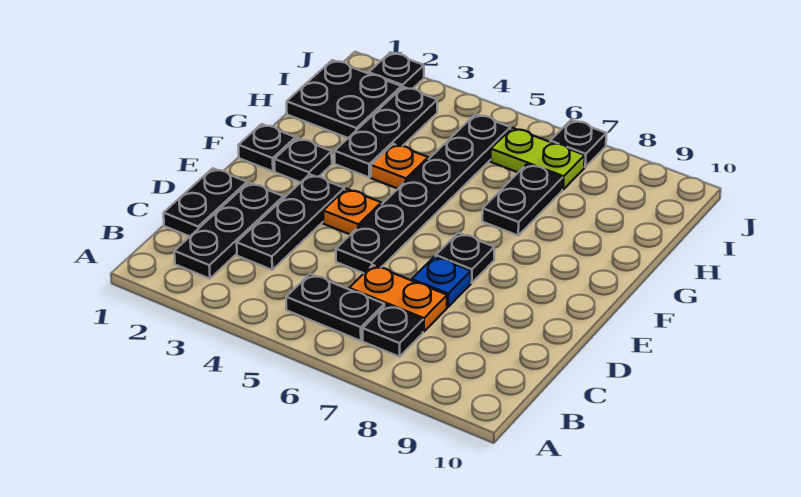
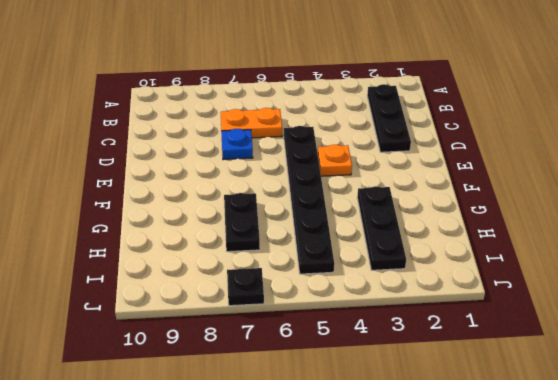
none -> black 1x2 plate [286,274,384,341]
none -> black 1x1 plate [363,305,423,357]
none -> black 1x2 plate [164,168,247,236]

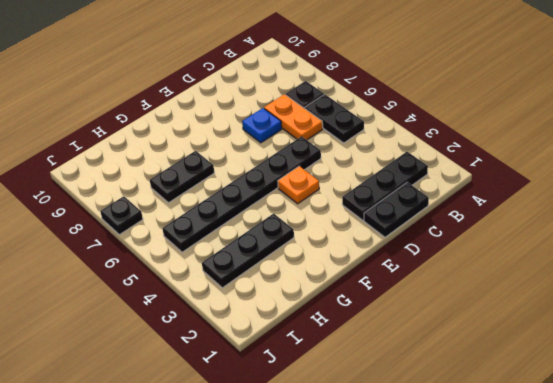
none -> black 1x3 plate [237,174,344,270]
none -> black 1x1 plate [436,233,494,283]
none -> black 1x1 plate [238,124,296,171]

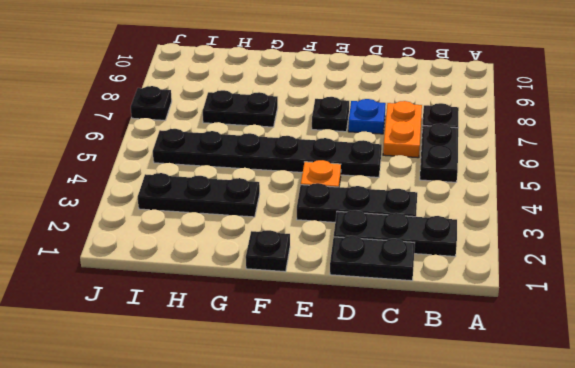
none -> black 1x1 plate [274,138,332,182]
none -> orange 1x1 plate [371,144,428,189]
none -> black 2x2 plate [287,60,401,138]

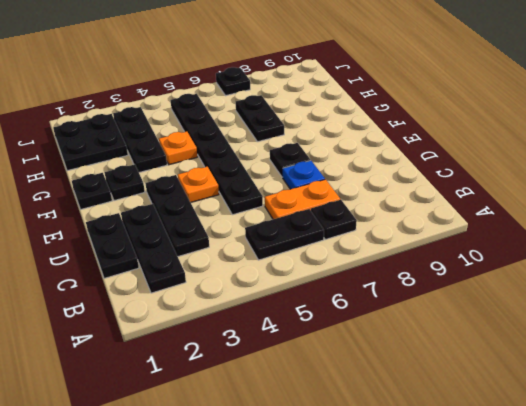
none -> lime 1x2 plate [491,128,585,189]
none -> black 1x1 plate [369,53,424,89]

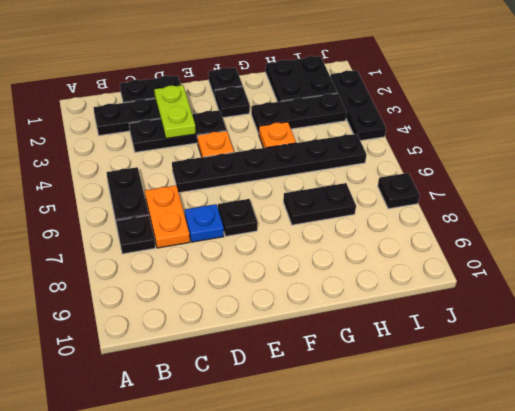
lime 1x2 plate [154,85,196,138] -> lime 1x2 plate moved to [491,128,585,189]
black 1x3 plate [330,70,386,141] -> black 1x1 plate [369,53,424,89]

